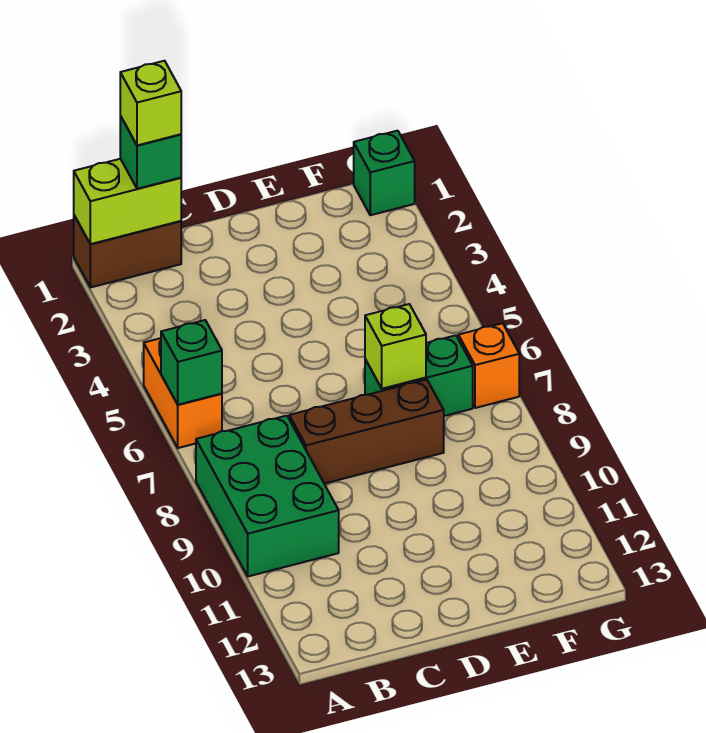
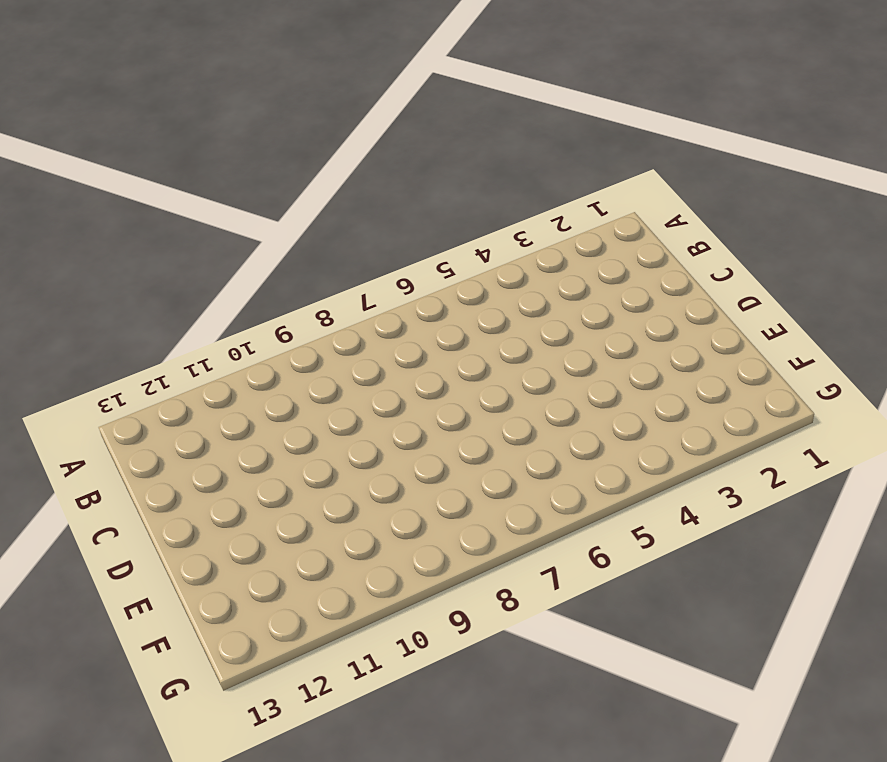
none -> brown 1x2 brick [74,215,181,287]
none -> orange 1x2 brick [144,338,222,448]
none -> green 2x3 brick [196,416,339,576]

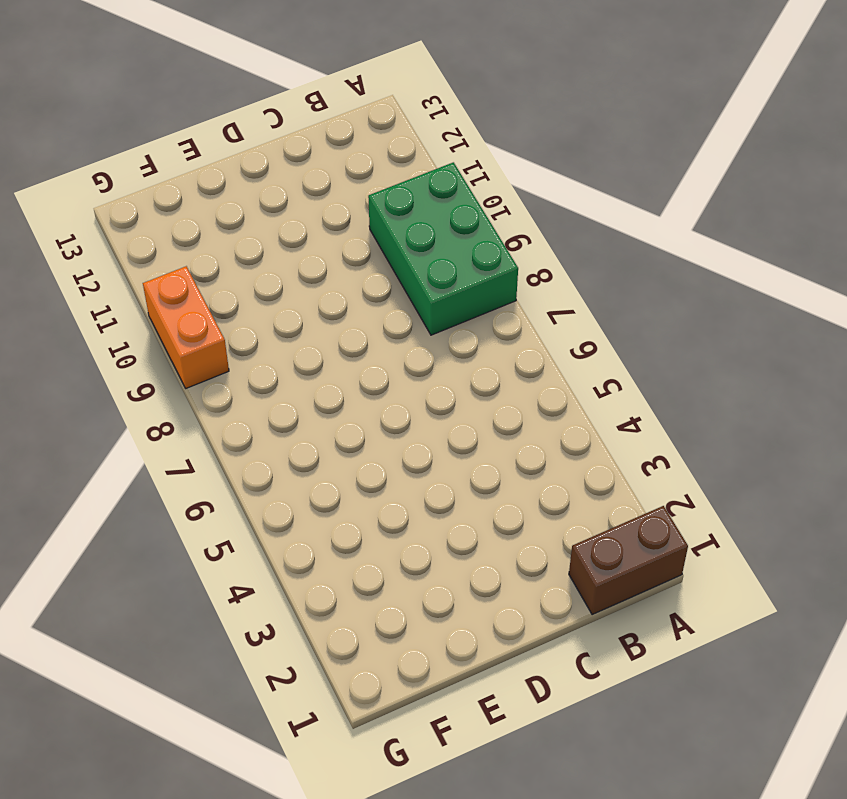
orange 1x2 brick [143,266,229,388] -> orange 1x2 brick moved to [144,338,222,448]
none -> brown 1x3 brick [289,379,444,484]
none -> green 1x2 brick [365,335,473,416]
none -> green 1x1 brick [354,131,415,215]

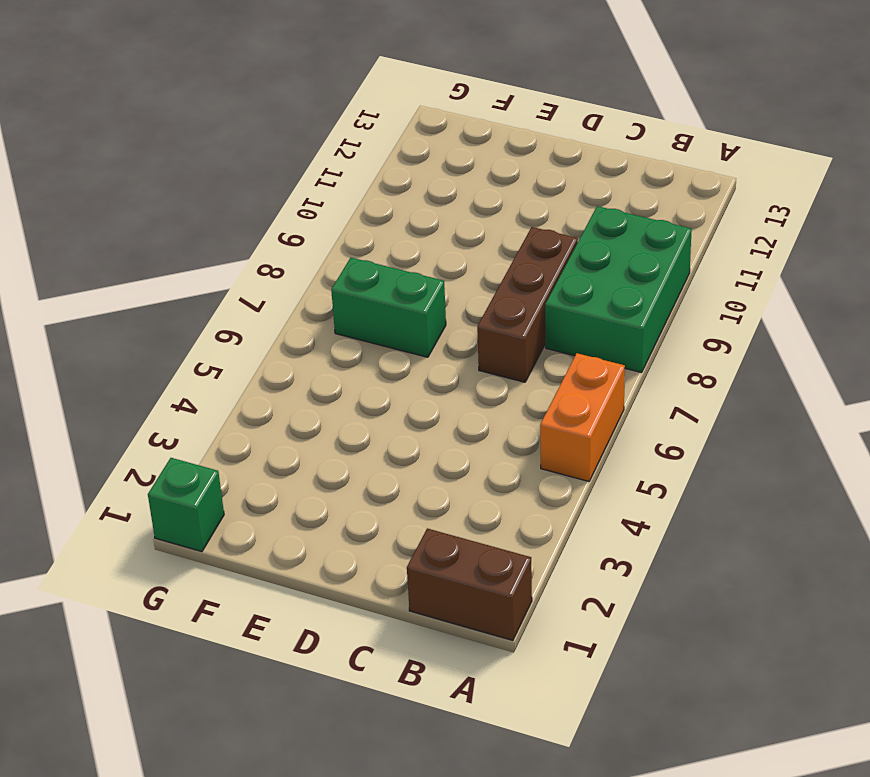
brown 1x3 brick [477,227,578,382] -> brown 1x3 brick turned to [289,379,444,484]
none -> orange 1x1 brick [458,323,519,408]
none -> lime 1x2 brick [74,159,181,244]
none -> green 1x1 brick [161,320,222,405]

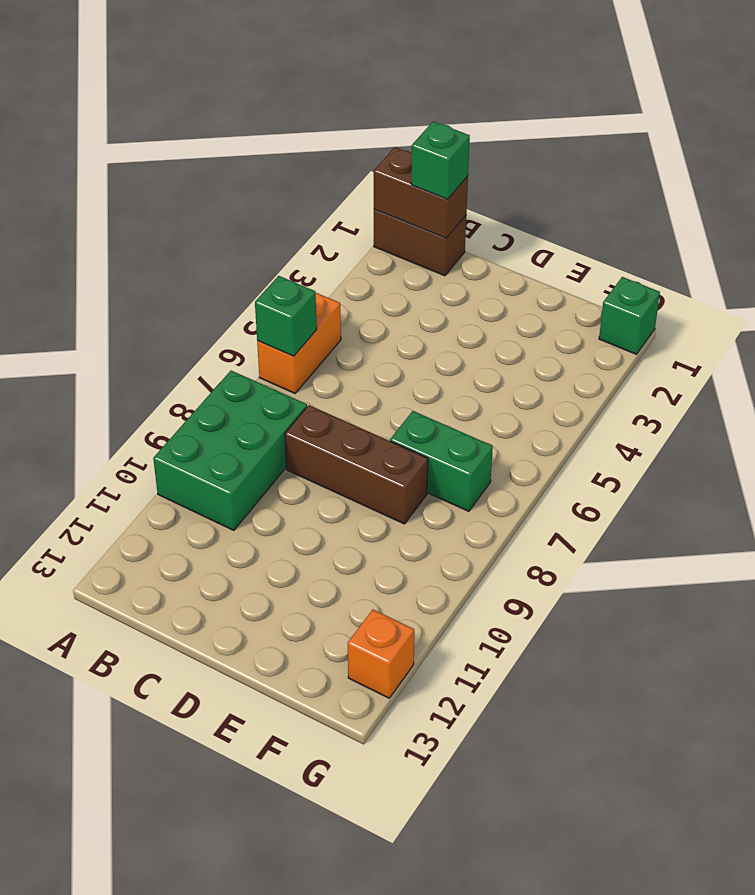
brown 1x2 brick [374,147,468,238] -> lime 1x2 brick [74,159,181,244]
orange 1x1 brick [348,610,414,698] -> orange 1x1 brick moved to [458,323,519,408]
none -> lime 1x1 brick [365,304,426,389]
none -> lime 1x1 brick [120,61,181,145]

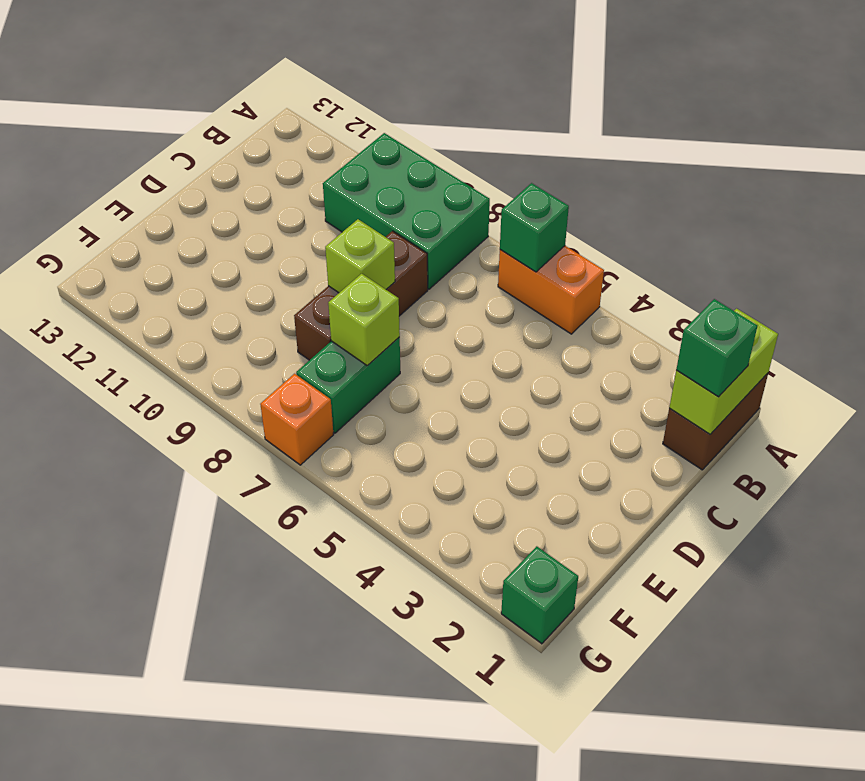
lime 1x1 brick [325,219,395,293] -> lime 1x1 brick moved to [120,61,181,145]

